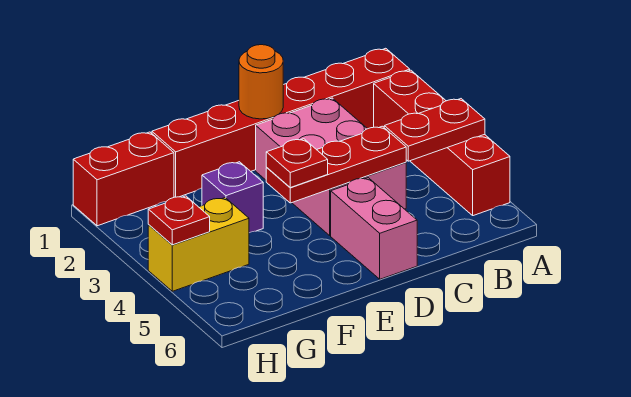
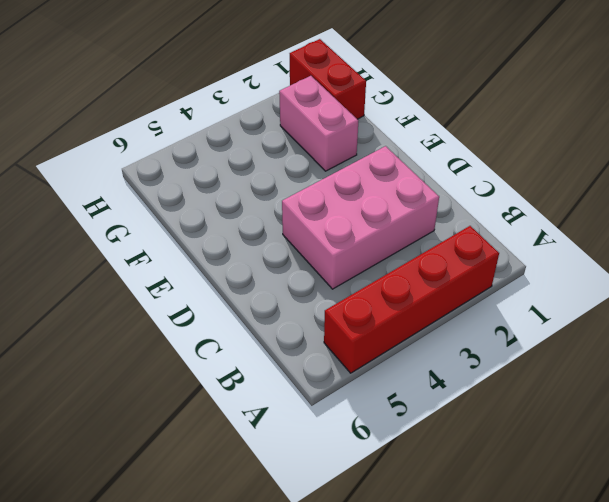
pink 1x2 brick [279,76,358,171] -> pink 1x2 brick turned to [331,178,417,279]
none -> red 1x6 brick [152,48,410,197]
none -> purple 1x1 brick [202,162,263,233]
none -> yellow 1x2 brick [148,198,249,291]

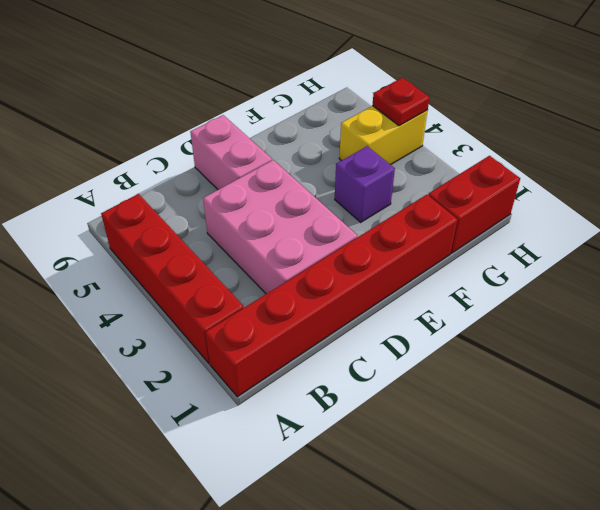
none -> red 1x2 plate [384,99,485,161]
none -> red 1x3 plate [266,126,406,203]
none -> orange 1x1 round brick [239,45,283,119]

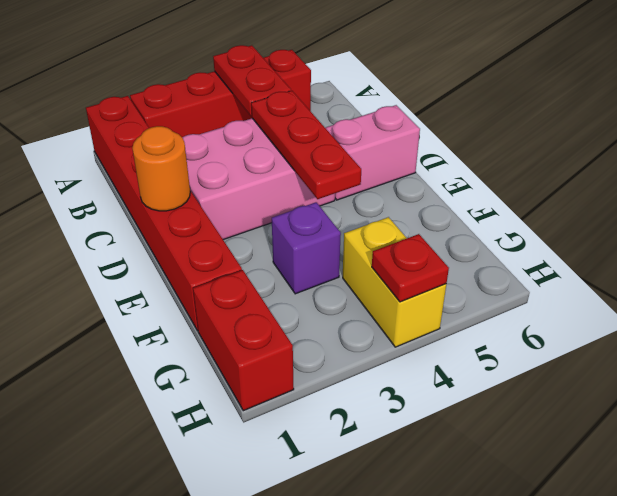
none -> red 1x1 plate [266,139,328,188]

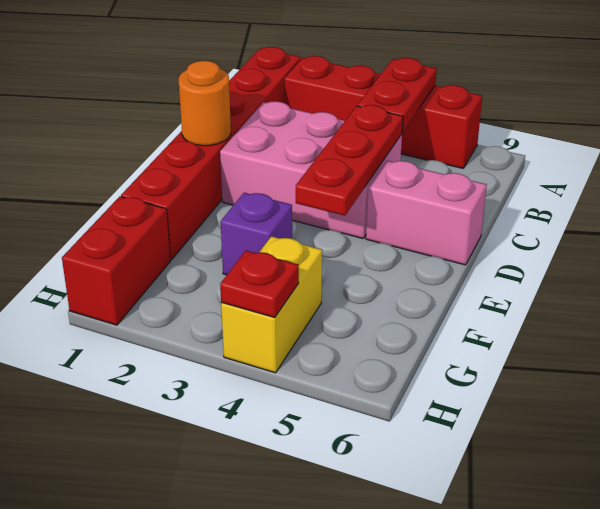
none -> red 1x1 plate [266,139,328,188]

